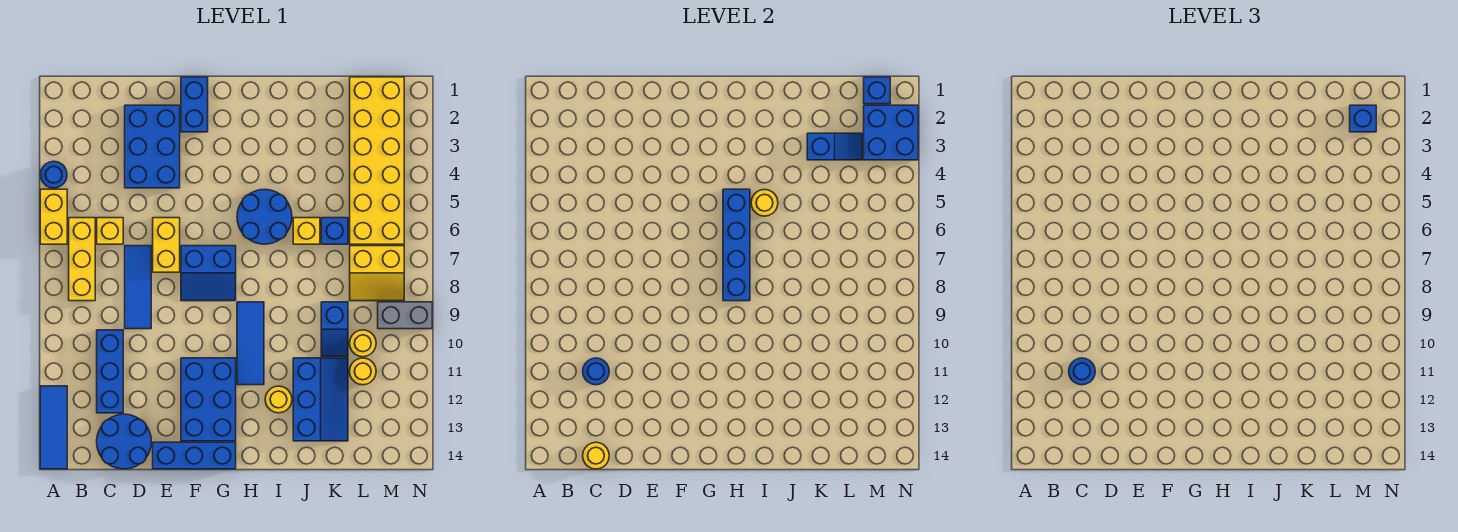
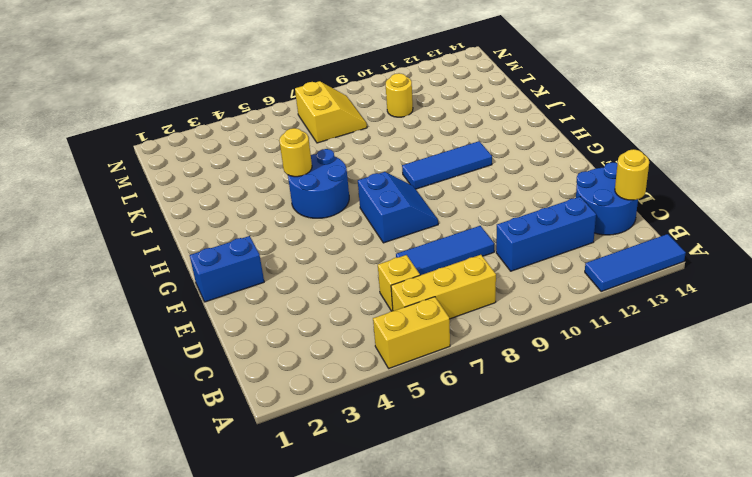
none -> blue 1x1 round brick [40,161,67,188]
none -> blue 2x3 brick [125,105,180,188]
none -> yellow 1x2 brick [153,218,180,272]
none -> blue 1x3 brick [153,442,236,469]

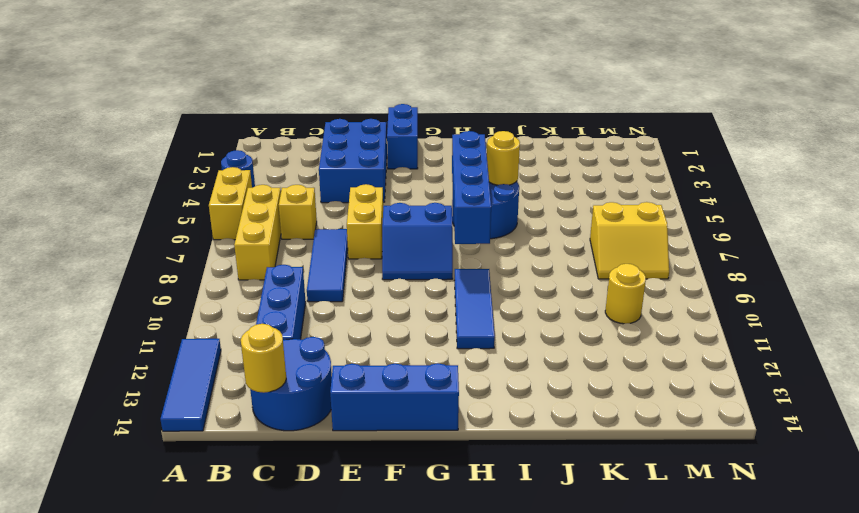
none -> blue 2x3 brick [181,358,236,441]
none -> yellow 1x1 round brick [265,386,292,413]
none -> yellow 1x1 brick [293,218,320,244]
none -> blue 2x3 slope [293,358,348,441]

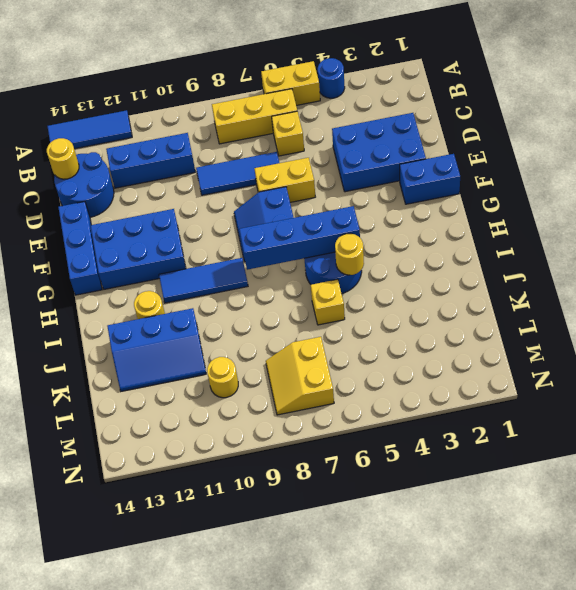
none -> blue 1x1 brick [321,218,348,244]
none -> blue 1x2 slope [321,302,348,357]
none -> yellow 2x6 brick [350,77,404,244]
none -> yellow 1x1 round brick [350,358,376,385]

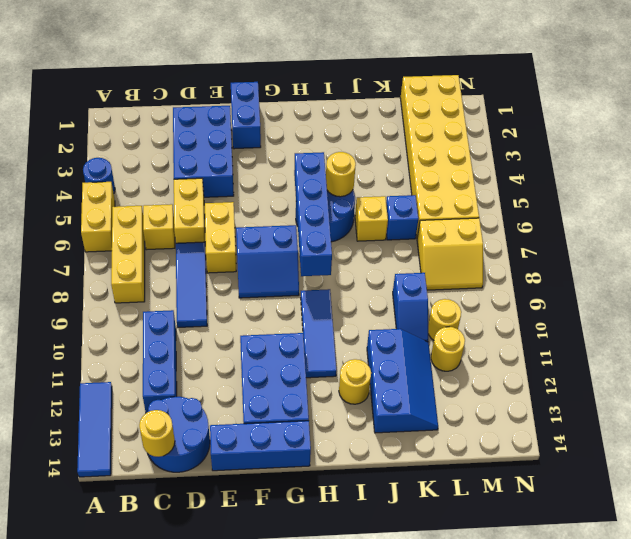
yellow 1x2 brick [174,178,205,243] -> none
none -> grey 1x2 brick [378,302,432,329]
none -> blue 1x1 round brick [583,358,609,385]
none -> blue 1x2 slope [807,133,862,160]
none -> blue 1x1 brick [864,77,890,104]

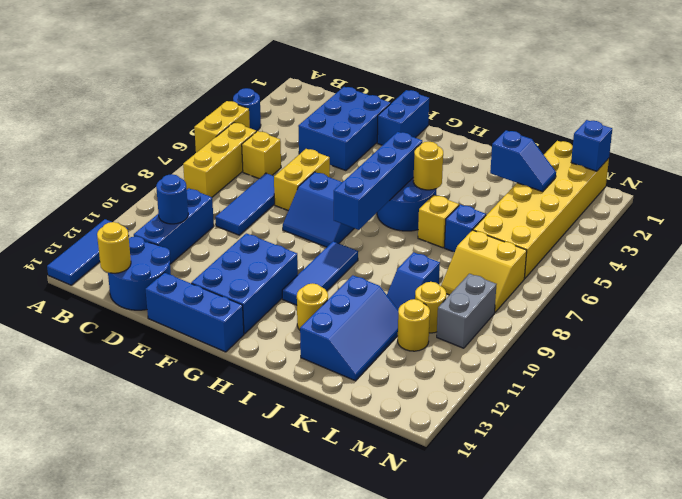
grey 1x2 brick [437,274,497,348] -> grey 1x2 brick turned to [378,302,432,329]
none -> blue 2x2 brick [864,105,918,160]
none -> blue 1x1 round brick [1069,358,1095,385]
none -> blue 1x1 brick [1350,105,1376,132]

